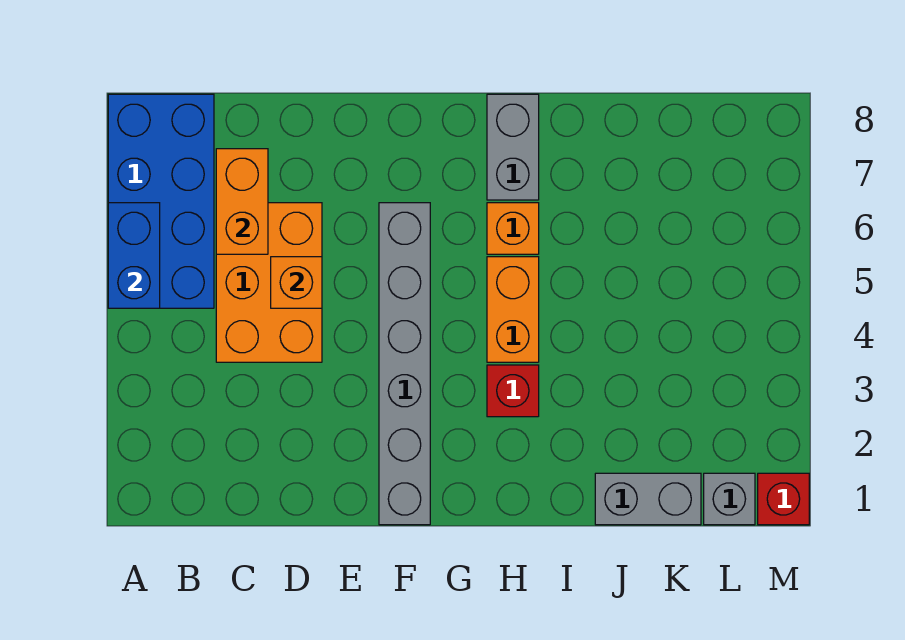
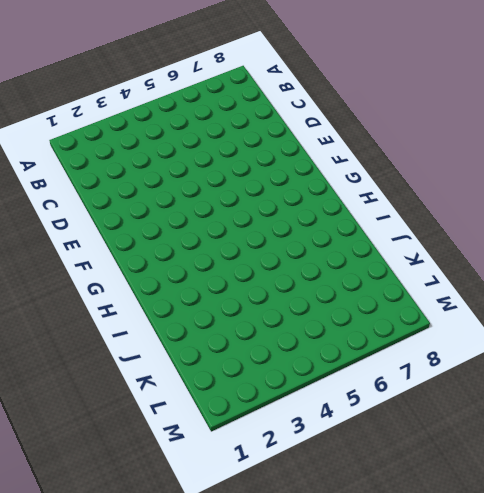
none -> blue 2x4 brick [108,94,214,308]
none -> orange 2x3 brick [216,203,322,362]
none -> grey 1x6 brick [379,203,430,525]

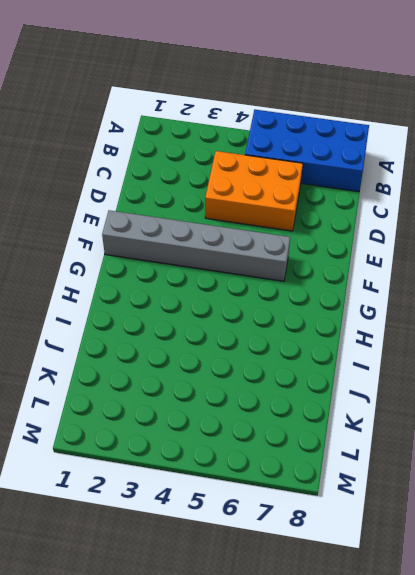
none -> red 1x1 brick [487,365,539,417]
none -> orange 1x2 brick [487,257,539,362]
none -> orange 1x1 brick [487,203,539,254]

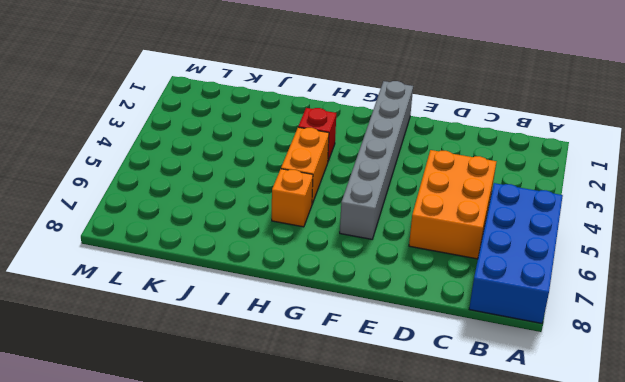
none -> grey 1x2 brick [487,94,539,200]
none -> grey 1x2 brick [595,473,701,525]
none -> grey 1x1 brick [704,473,755,525]

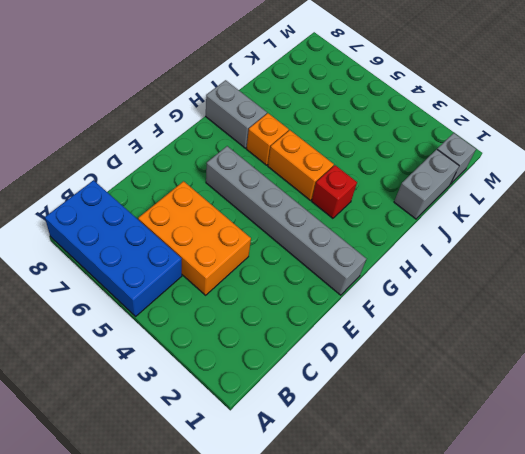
none -> red 1x1 brick [758,473,809,525]
none -> blue 1x2 brick [108,203,160,308]
none -> orange 1x2 brick [216,149,268,254]

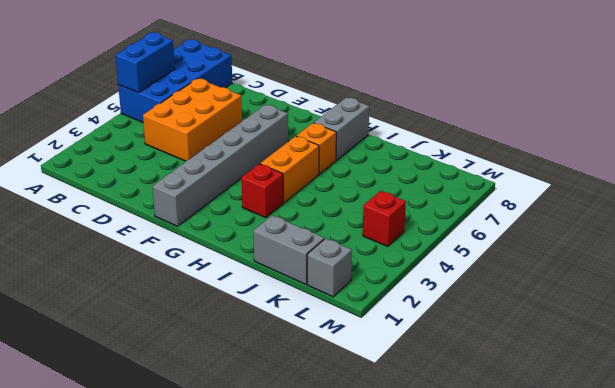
red 1x1 brick [363,191,406,246] -> red 1x1 brick moved to [758,473,809,525]
none -> orange 1x2 brick [216,149,268,254]
none -> orange 1x1 brick [271,257,322,308]

